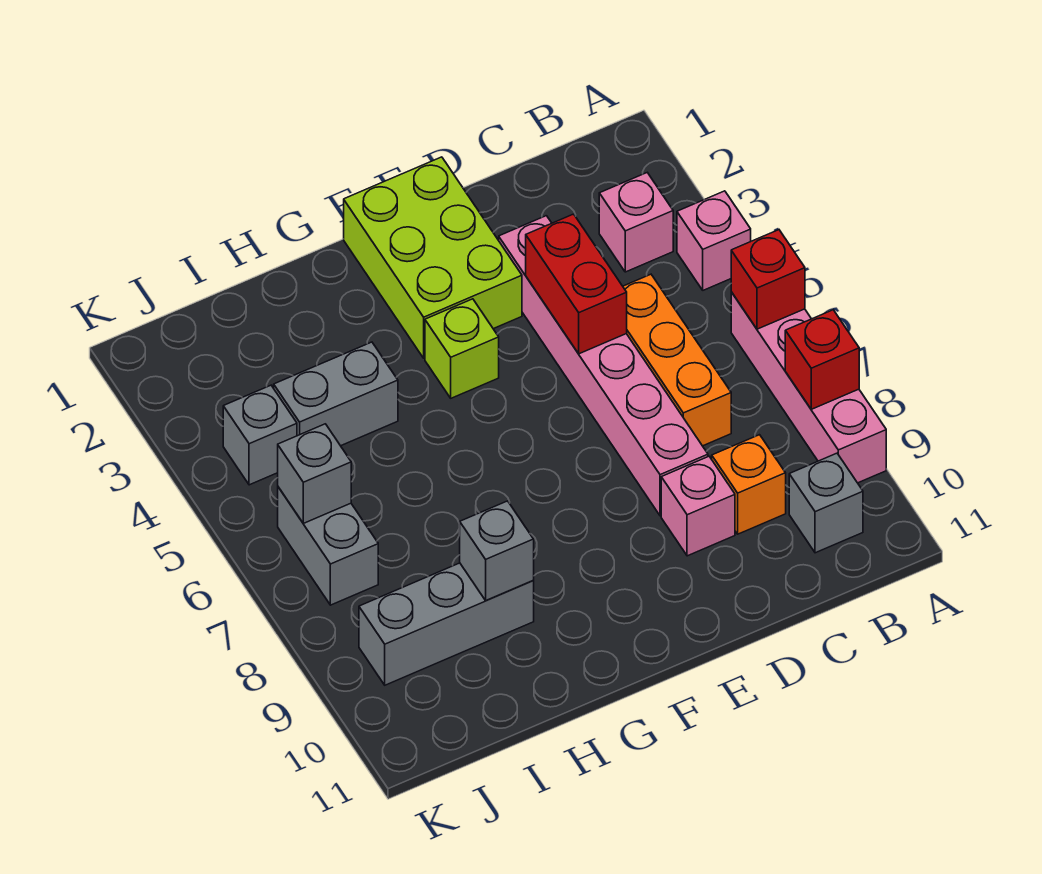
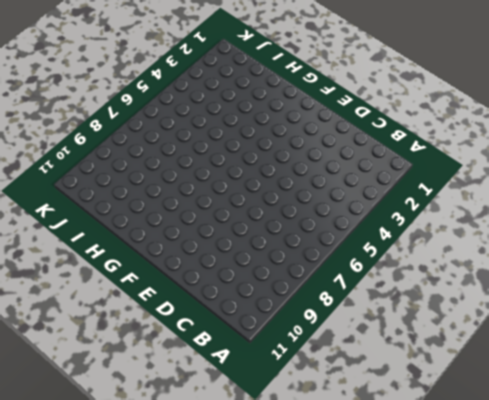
none -> pink 1x1 brick [677,191,751,290]
none -> pink 1x4 brick [731,292,886,483]
none -> pink 1x1 brick [599,173,673,272]

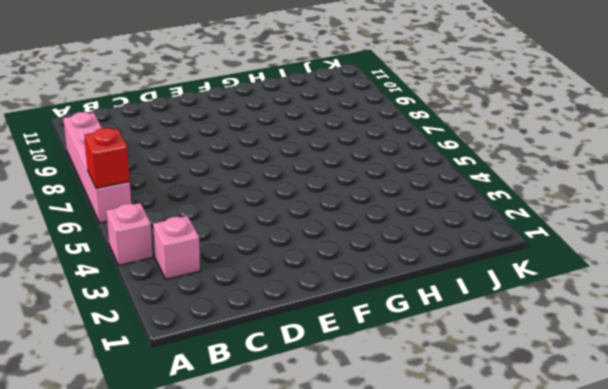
none -> grey 1x1 brick [789,453,863,553]
none -> orange 1x3 brick [623,274,731,446]
none -> orange 1x1 brick [712,435,786,534]

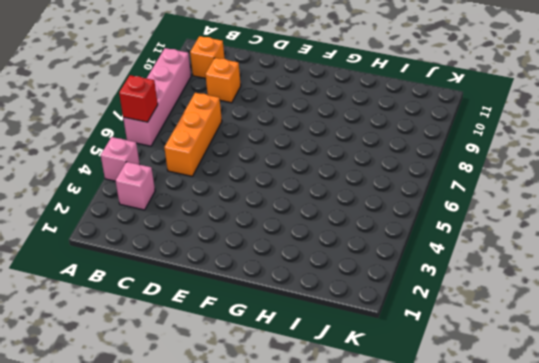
orange 1x1 brick [190,36,225,78] -> grey 1x1 brick [789,453,863,553]
none -> pink 1x6 brick [499,216,708,516]
none -> pink 1x1 brick [661,456,735,556]
none -> lime 2x3 brick [344,157,522,358]

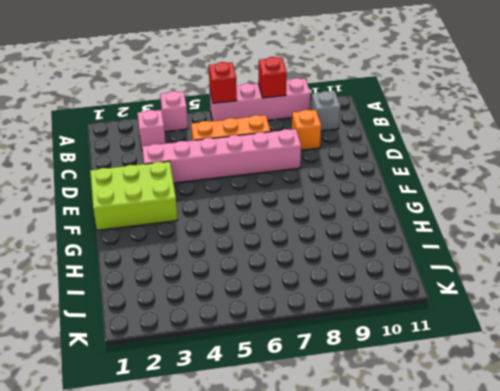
none -> pink 1x1 brick [661,456,735,556]
none -> lime 1x1 brick [425,299,499,398]
none -> grey 1x2 brick [274,342,398,446]

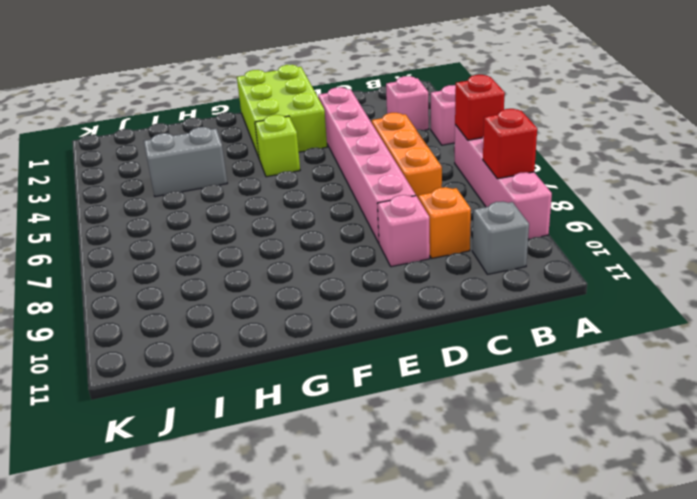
none -> grey 1x3 brick [359,563,534,685]
none -> grey 1x1 brick [223,385,297,485]
none -> grey 1x2 brick [278,487,378,605]

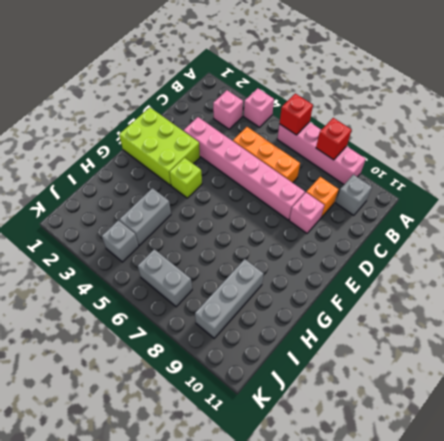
none -> red 1x2 brick [526,214,627,354]
none -> grey 1x1 brick [460,501,534,601]
none -> grey 1x1 brick [278,424,351,523]

